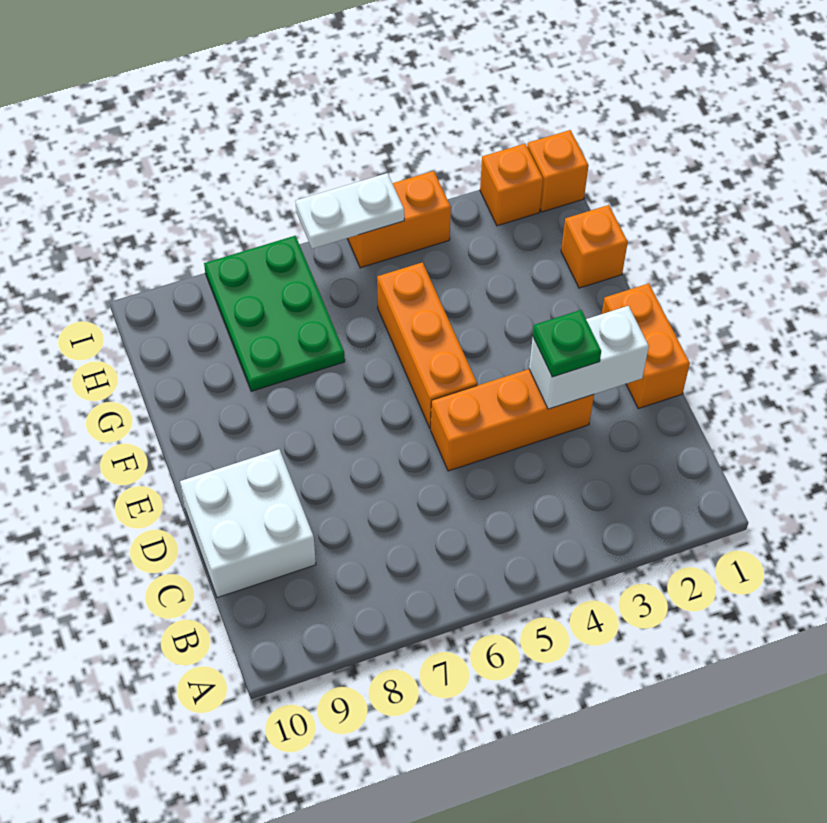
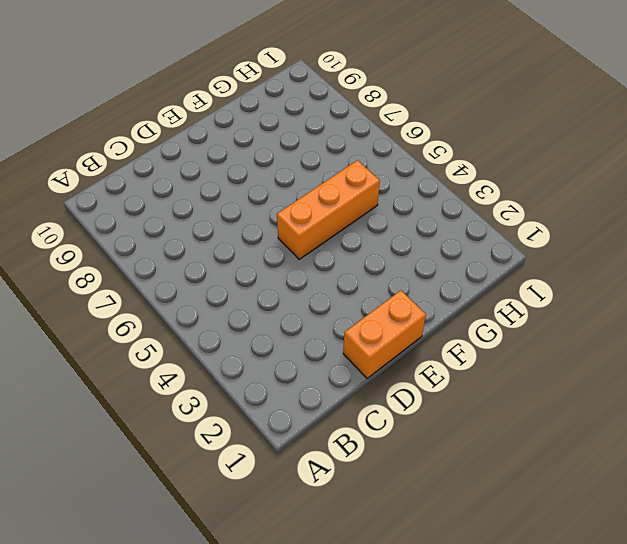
none -> white 2x2 brick [180,449,316,598]
none -> orange 1x3 brick [431,369,594,471]
none -> orange 1x1 brick [561,205,628,288]

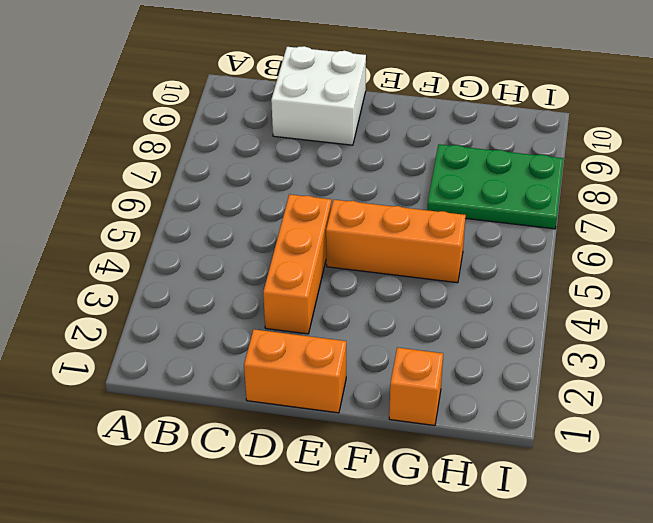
none -> orange 1x1 brick [527,130,589,212]
none -> orange 1x1 brick [480,144,543,226]
none -> orange 1x2 brick [347,171,451,268]

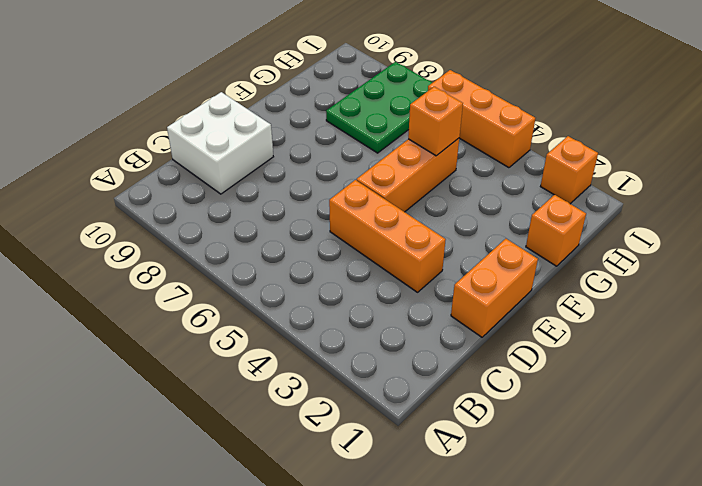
orange 1x1 brick [408,87,463,156] -> orange 1x1 brick moved to [527,130,589,212]
orange 1x3 brick [428,70,535,168] -> orange 1x2 brick [347,171,451,268]
none -> white 1x2 brick [529,306,649,409]
none -> white 1x2 plate [295,173,404,249]
none -> green 1x1 plate [533,310,601,377]

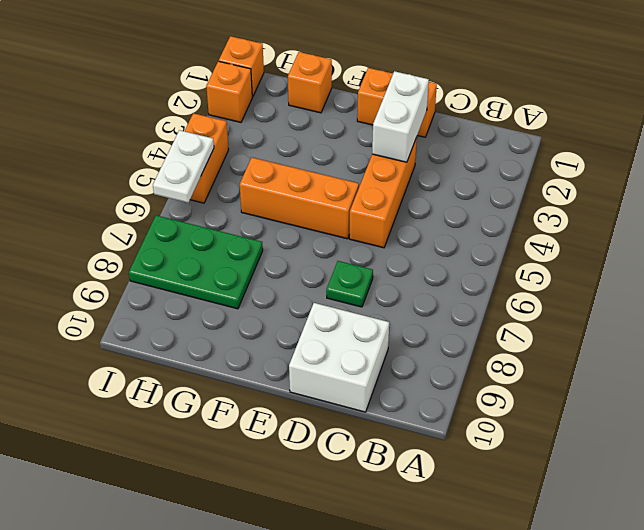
green 1x1 plate [326,261,373,307] -> green 1x1 plate moved to [533,310,601,377]

